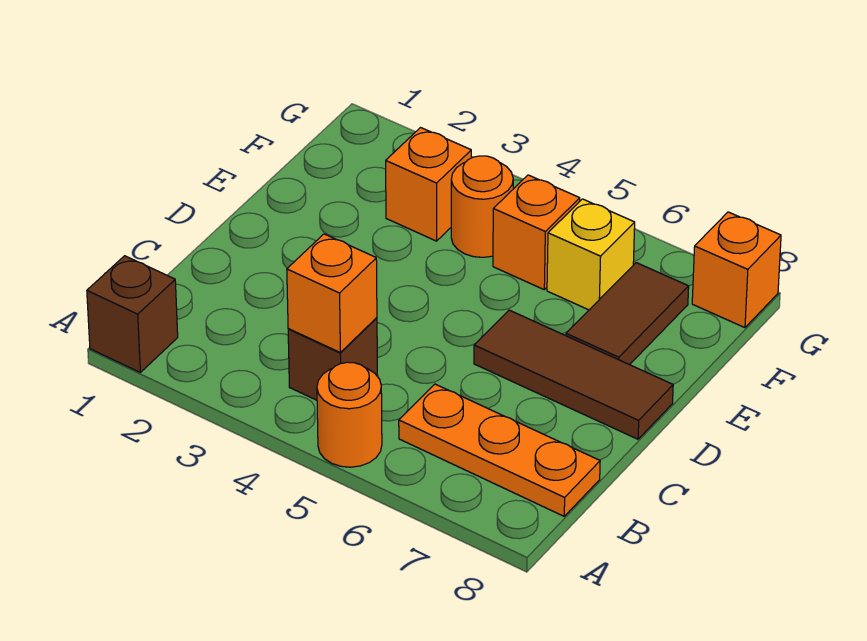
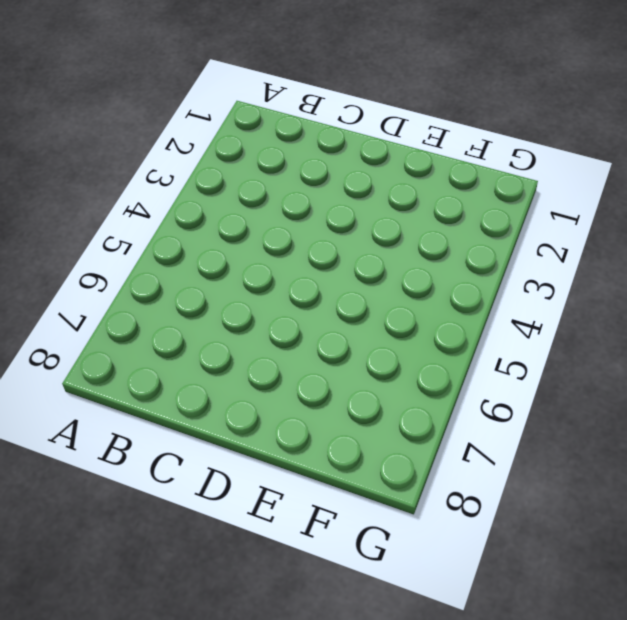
none -> brown 1x1 brick [87,256,178,372]
none -> orange 1x1 round brick [317,362,382,467]
none -> brown 1x1 brick [288,318,378,400]

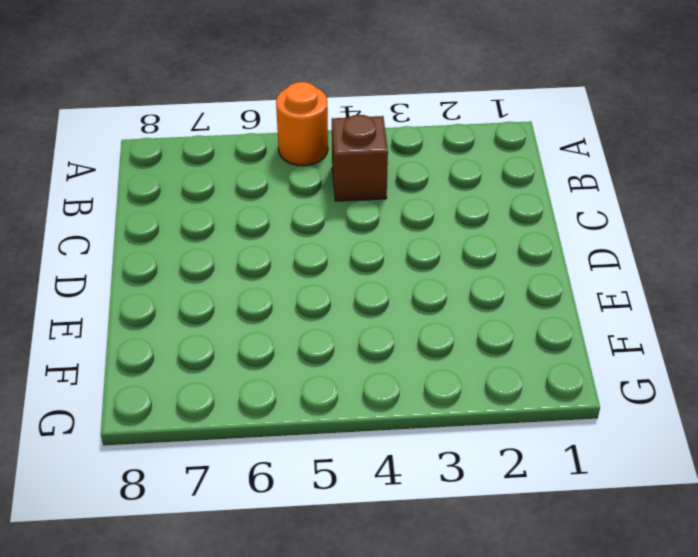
none -> brown 1x1 brick [87,256,178,372]
none -> orange 1x3 plate [399,384,600,516]
none -> brown 1x3 tile [474,310,673,439]

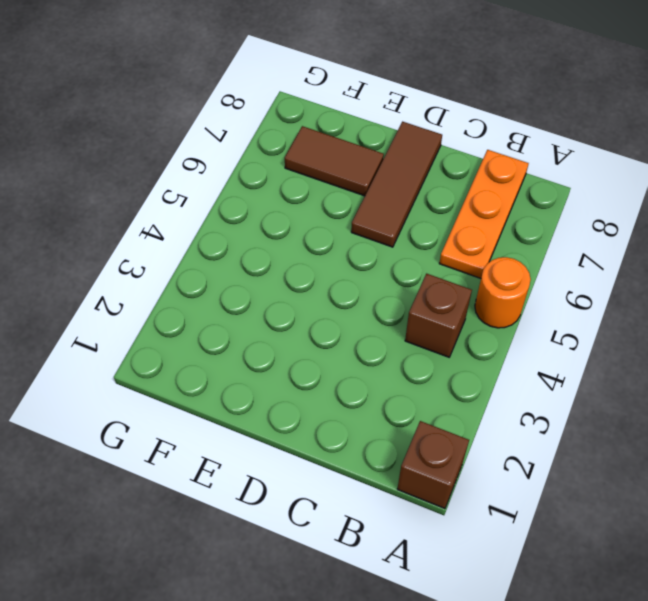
none -> orange 1x1 brick [386,128,471,241]
none -> orange 1x1 round brick [451,156,513,257]
none -> orange 1x1 brick [493,175,580,289]

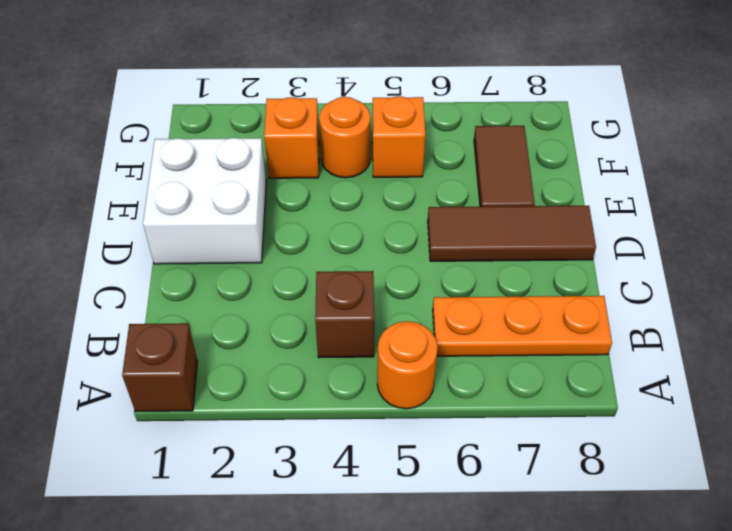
white 2x2 brick [143,138,266,264] -> none
none -> yellow 1x1 brick [547,199,635,310]
none -> orange 1x1 brick [692,212,781,328]
none -> orange 1x1 brick [287,234,377,352]

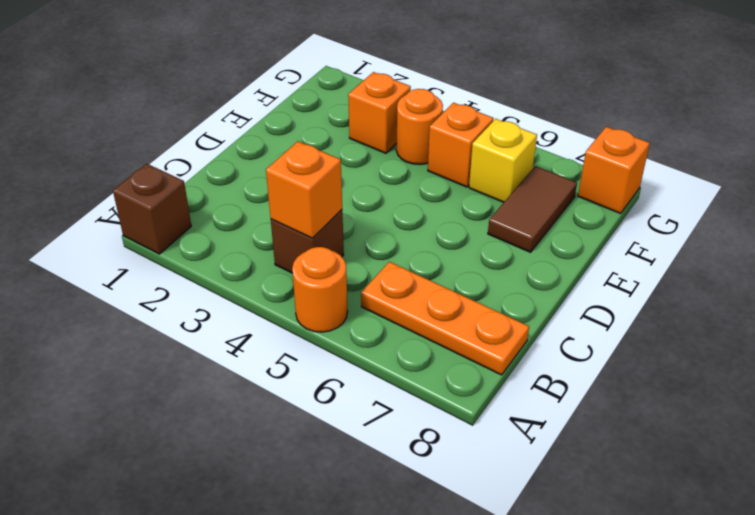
none -> brown 1x3 tile [474,310,673,439]

